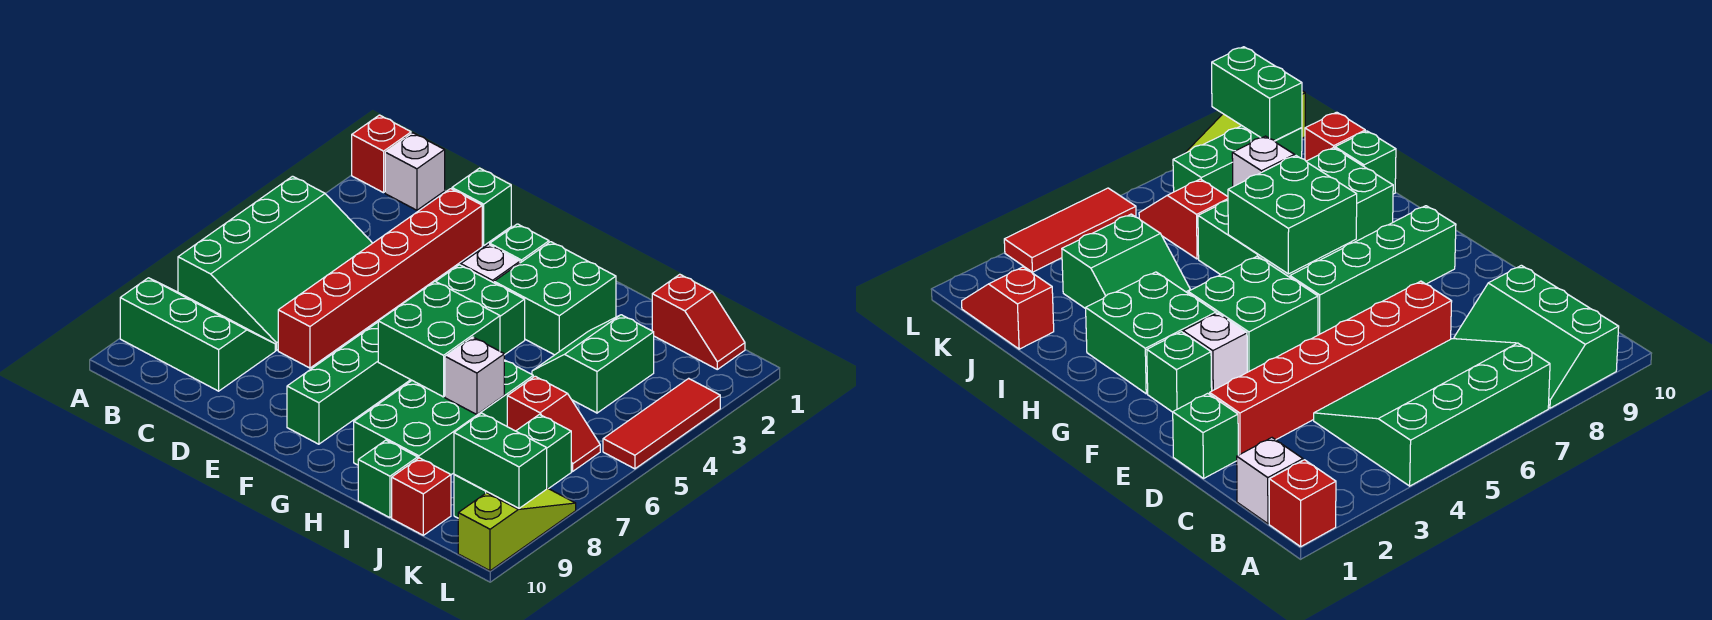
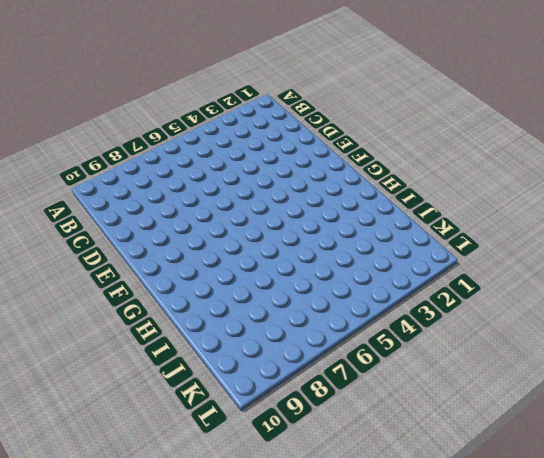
none -> red 1x1 brick [352,115,411,193]
none -> green 3x4 slope [178,176,372,350]
none -> green 2x3 slope [120,278,275,391]

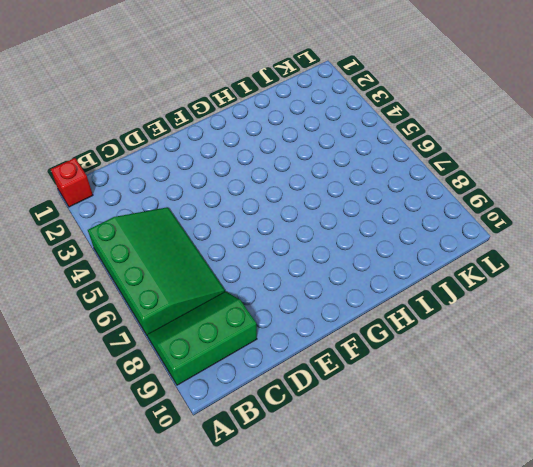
none -> white 1x1 brick [385,133,445,210]
none -> green 1x1 brick [452,168,511,246]
none -> red 1x6 brick [278,189,482,368]

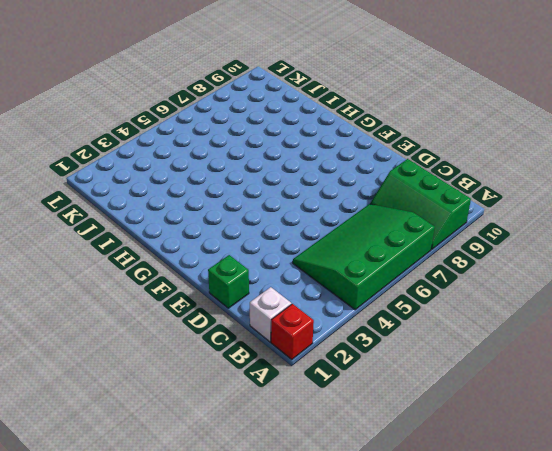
none -> red 1x6 brick [278,189,482,368]
none -> green 1x1 brick [490,224,549,263]
none -> white 1x1 brick [461,244,520,283]

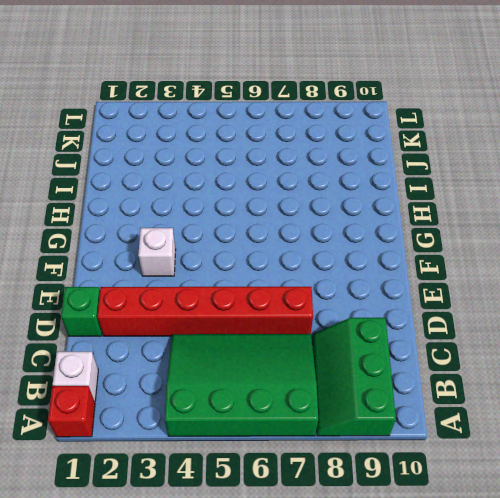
none -> green 1x1 brick [490,224,549,263]
none -> green 2x2 brick [436,265,525,355]
none -> green 1x4 brick [287,322,410,444]

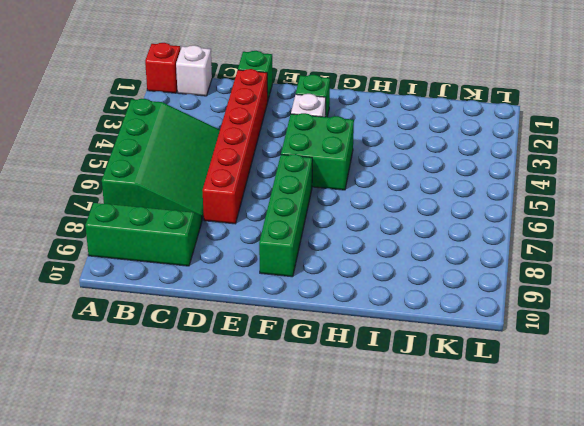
none -> green 2x2 brick [494,242,616,355]
none -> green 2x4 brick [354,360,533,475]
none -> green 2x2 slope [532,315,654,413]

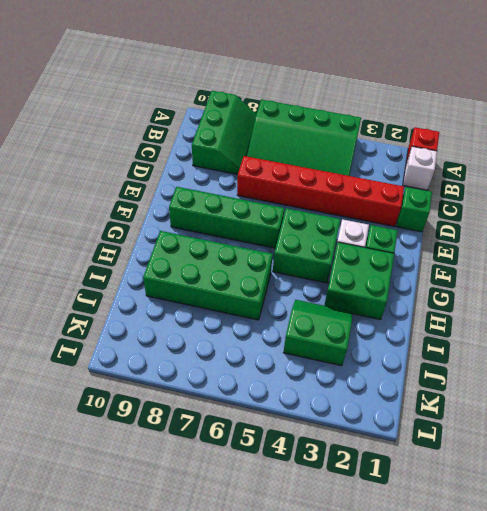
none -> green 1x1 brick [358,440,418,518]
none -> red 1x2 slope [652,274,745,369]
none -> red 1x2 slope [507,376,600,471]

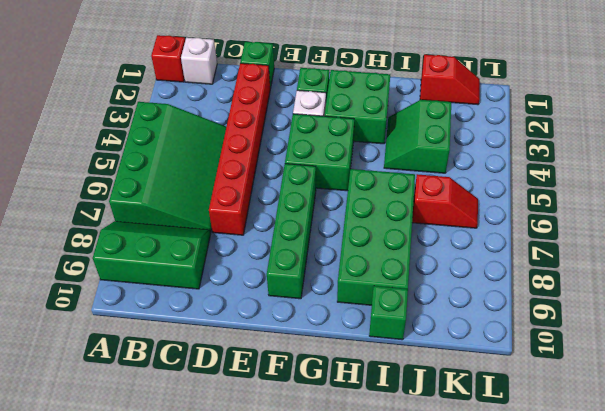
none -> red 1x1 brick [392,458,451,535]
none -> green 1x3 brick [454,414,571,518]
none -> red 1x3 tile [603,378,720,469]

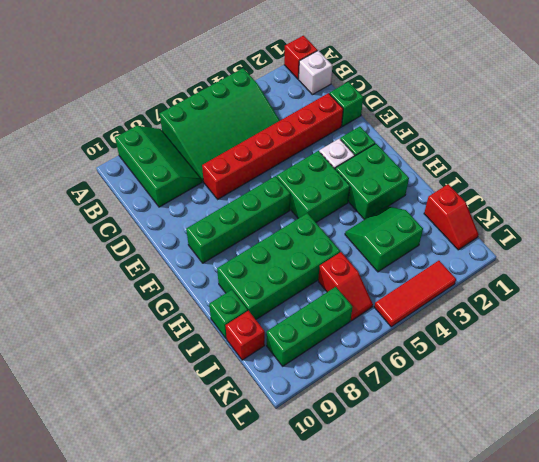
none -> lime 1x3 slope [458,488,576,571]
none -> green 2x2 brick [378,281,500,397]
none -> white 1x1 brick [445,337,504,415]

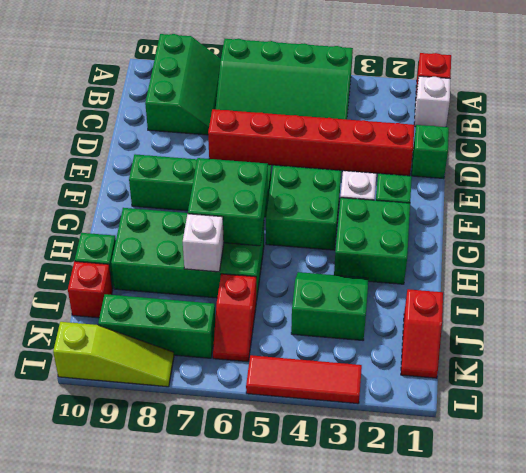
none -> green 1x2 brick [454,413,547,508]

